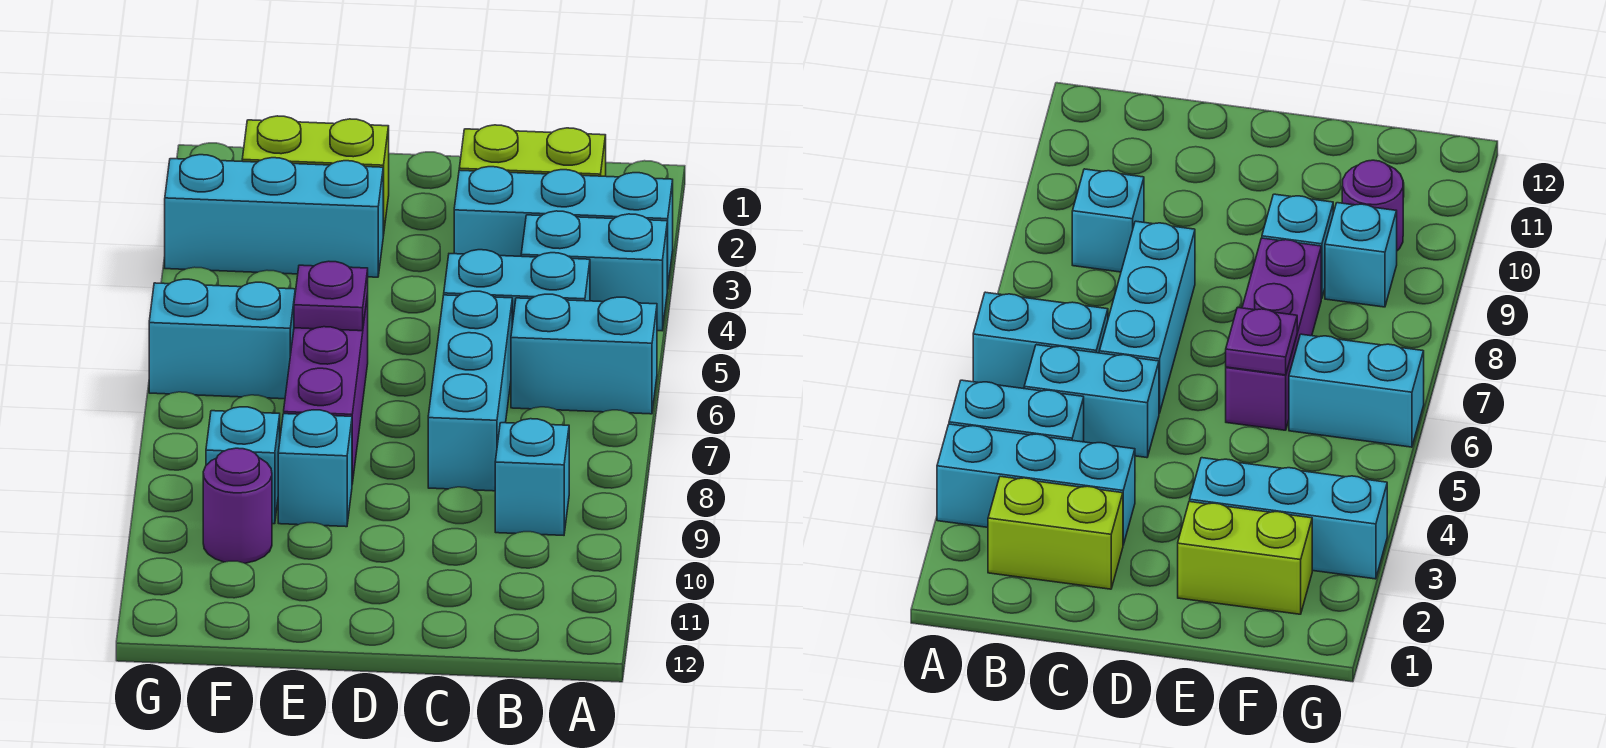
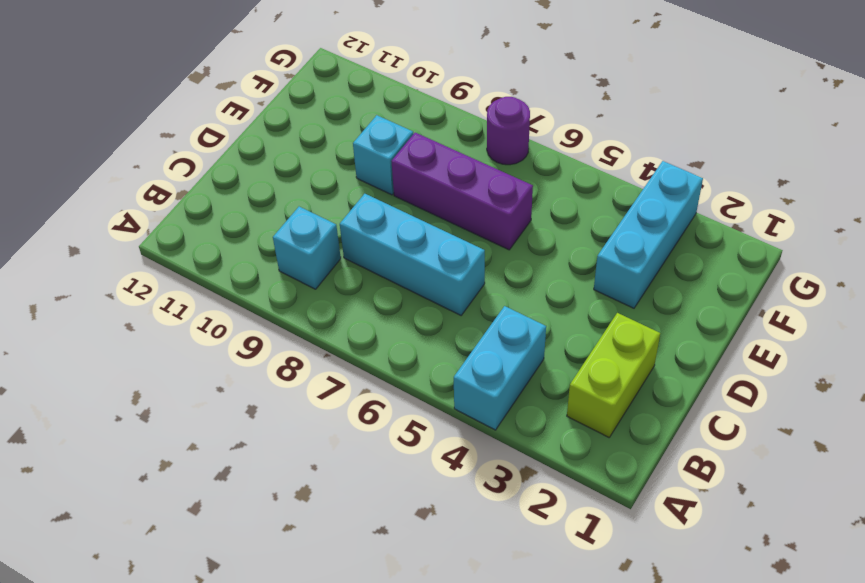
purple 1x1 round brick [487,97,530,165] -> purple 1x1 round brick moved to [203,448,272,563]
none -> cyan 1x3 brick [454,167,673,289]
none -> cyan 1x2 brick [511,294,657,414]
none -> cyan 1x2 brick [444,250,590,325]

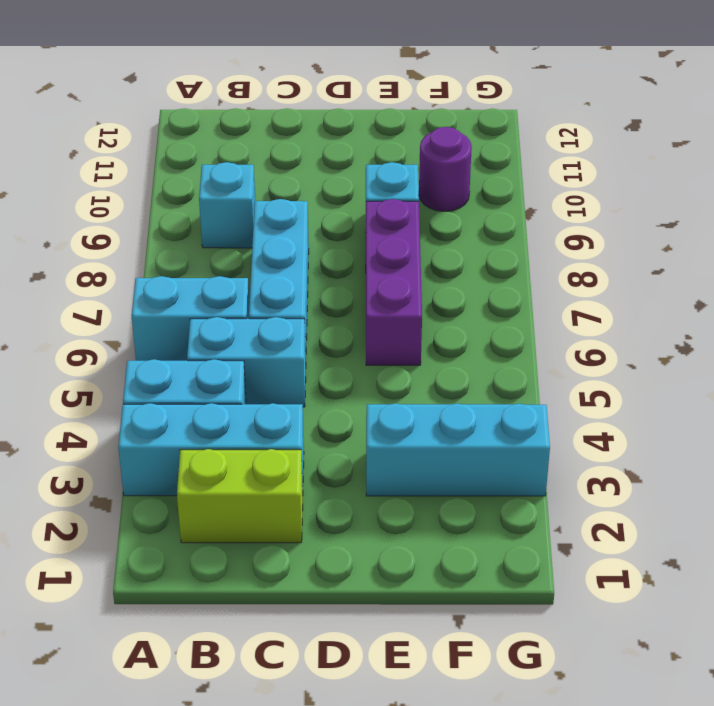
none -> lime 1x2 brick [242,116,389,236]
none -> cyan 1x2 brick [149,279,295,399]
none -> cyan 1x1 brick [206,407,280,524]

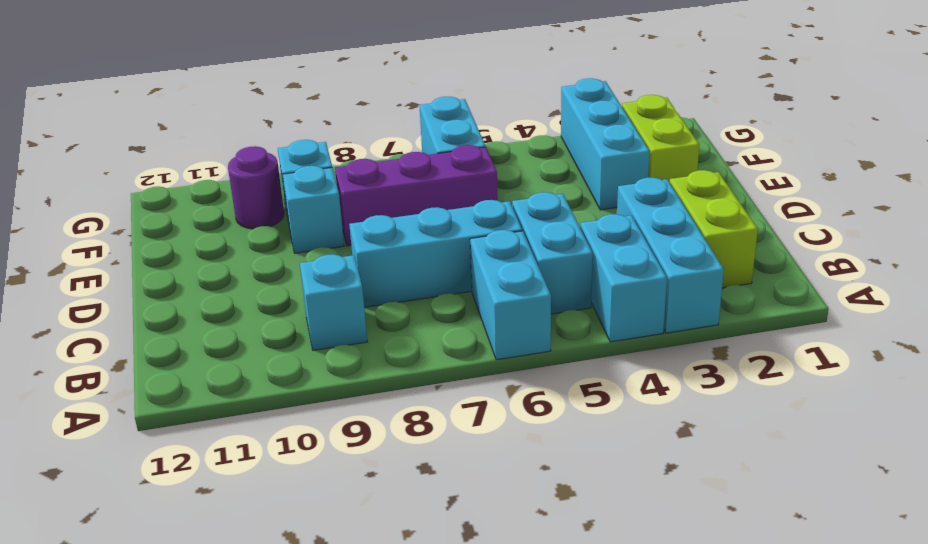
none -> purple 1x1 plate [294,261,368,331]

